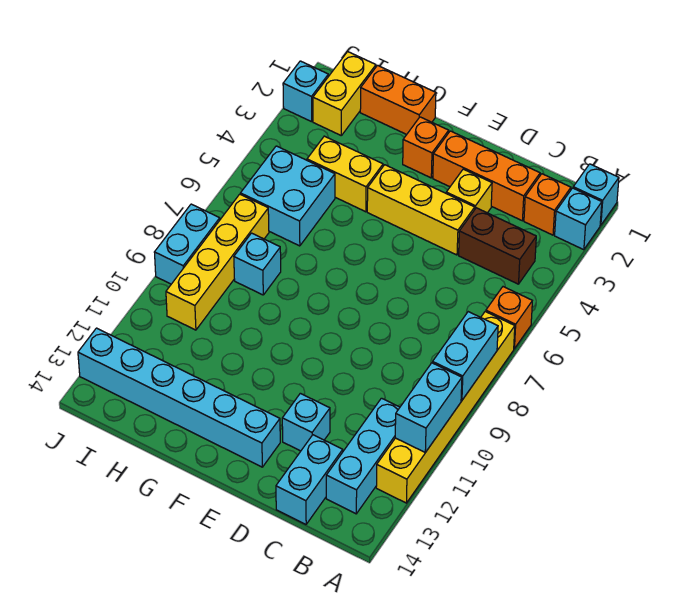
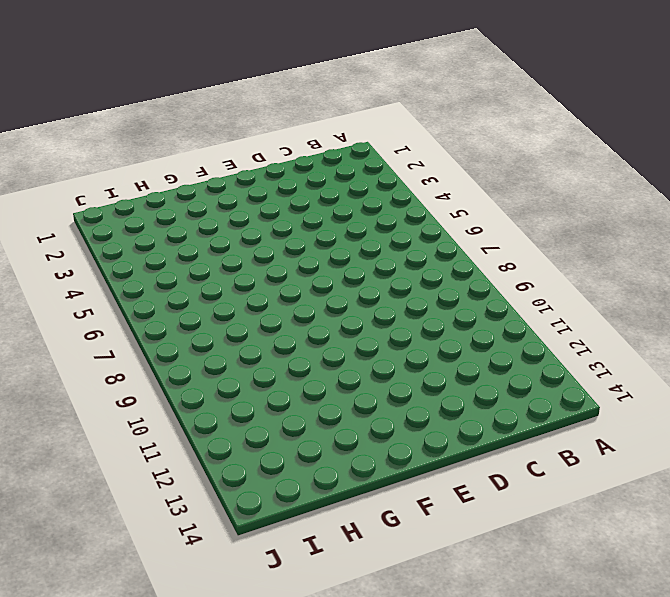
none -> cyan 1x1 brick [573,164,619,225]
none -> cyan 1x1 brick [555,188,602,250]
none -> orange 1x1 brick [486,287,532,349]

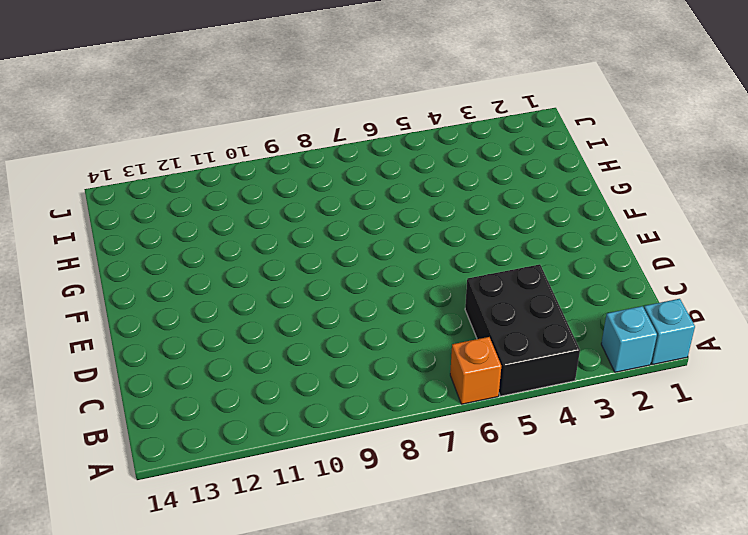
black 2x3 brick [465,264,580,396] -> brown 1x2 brick [459,208,536,284]
none -> yellow 1x6 brick [376,312,515,503]
none -> orange 1x1 brick [524,174,571,235]
none -> cyan 1x3 brick [326,398,400,514]

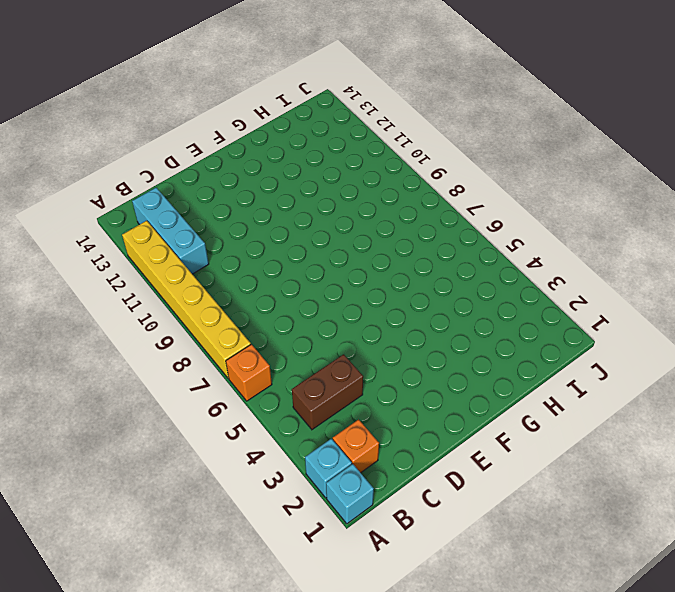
none -> orange 1x3 brick [433,131,540,221]
none -> cyan 1x2 brick [276,435,343,524]
none -> yellow 1x1 brick [446,169,492,213]

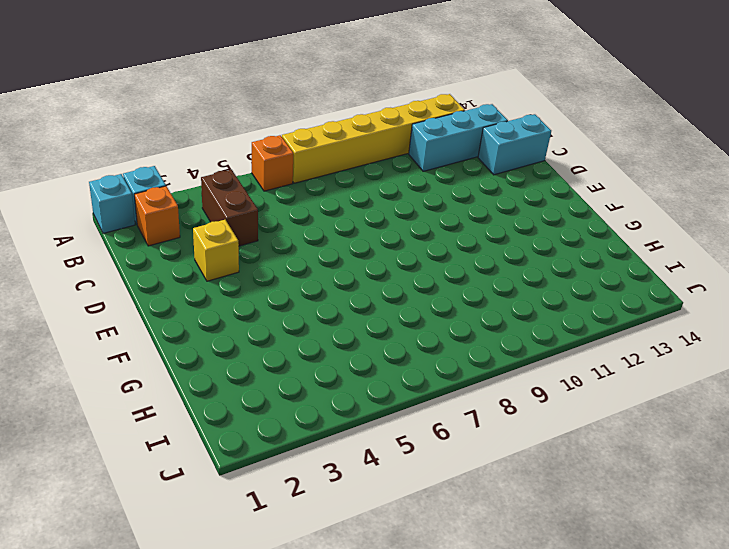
none -> orange 1x3 brick [433,131,540,221]
none -> yellow 1x3 brick [367,165,475,255]
none -> cyan 1x1 brick [282,393,330,451]

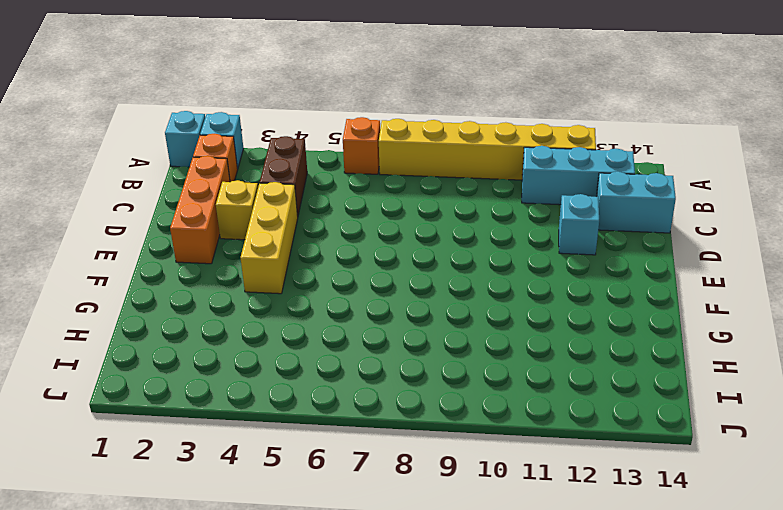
none -> cyan 1x6 brick [78,328,280,467]
none -> orange 1x1 brick [403,117,449,178]
none -> orange 1x2 brick [360,65,436,134]

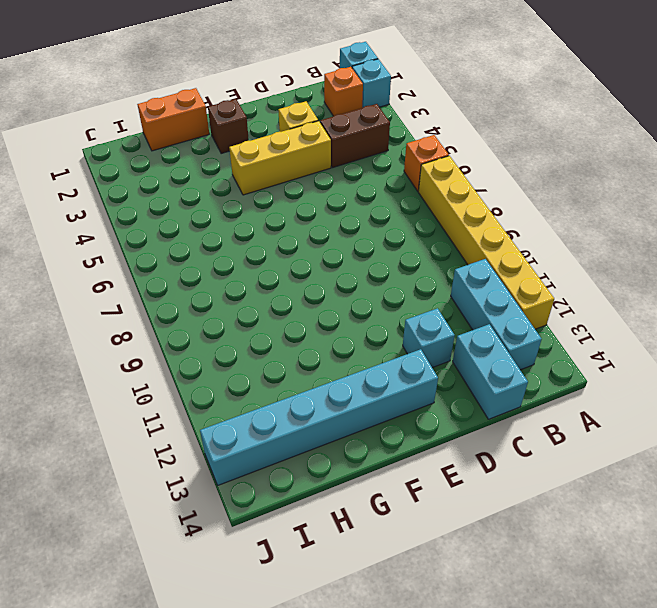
brown 1x1 brick [208,99,249,154] -> orange 1x1 brick [403,117,449,178]
none -> orange 1x3 brick [433,131,540,221]
none -> yellow 1x2 brick [307,136,383,212]
none -> cyan 2x2 brick [241,146,335,246]

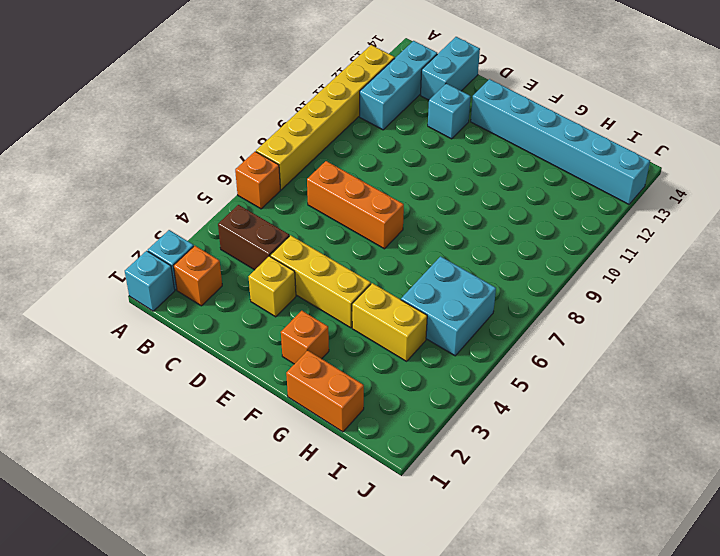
orange 1x3 brick [307,161,404,249] -> orange 1x3 brick moved to [433,131,540,221]
none -> cyan 1x1 brick [234,233,281,295]
none -> yellow 1x2 brick [313,52,376,135]
none -> yellow 1x4 brick [166,194,269,330]

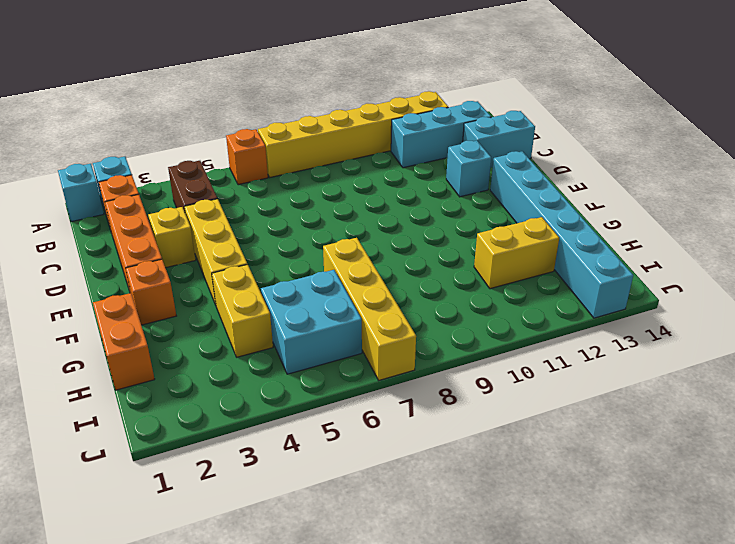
yellow 1x4 brick [323,238,416,380] -> yellow 1x4 brick turned to [166,194,269,330]
yellow 1x2 brick [474,217,559,289] -> yellow 1x2 brick moved to [313,52,376,135]
none -> cyan 1x1 brick [234,233,281,295]
none -> cyan 1x1 brick [283,61,328,122]
none -> cyan 1x2 brick [154,204,220,284]

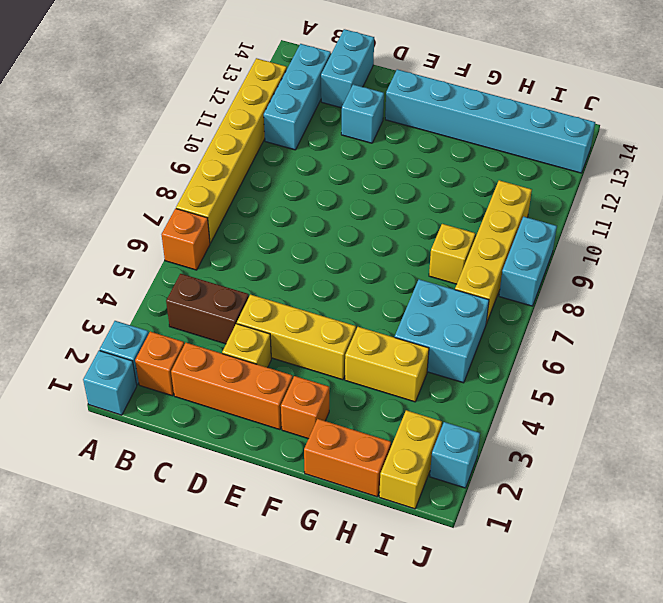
yellow 1x1 brick [429,224,475,284] -> cyan 1x1 brick [234,233,281,295]
none -> cyan 1x2 brick [433,312,498,400]
none -> cyan 1x2 brick [395,363,462,452]

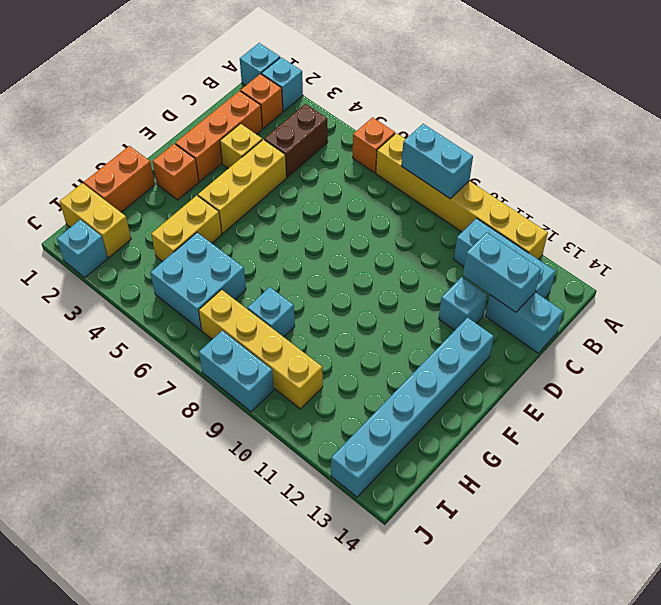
cyan 1x2 brick [463,232,541,312] -> cyan 1x2 brick moved to [395,363,462,452]

